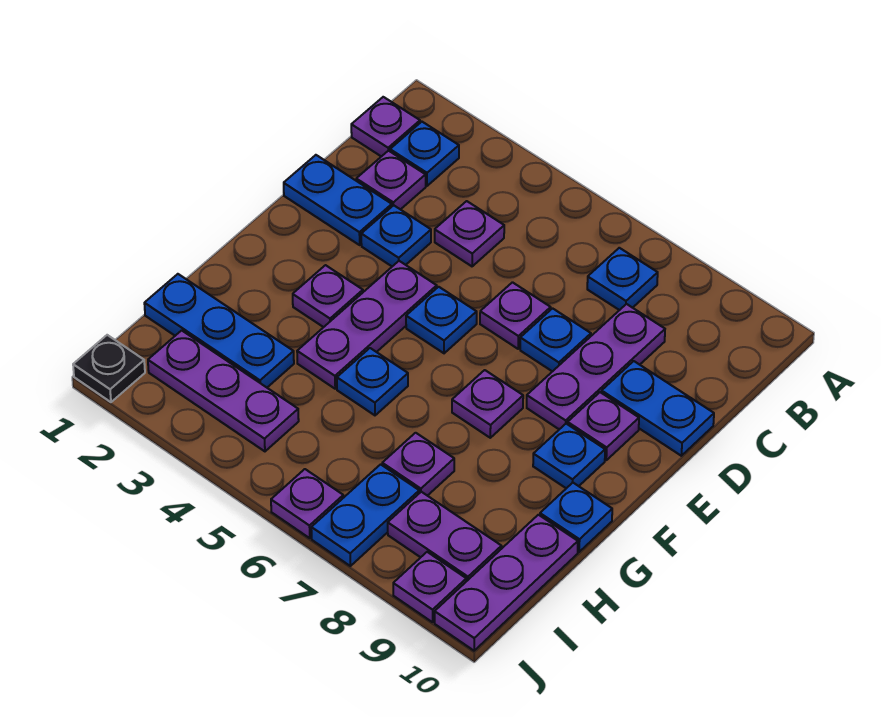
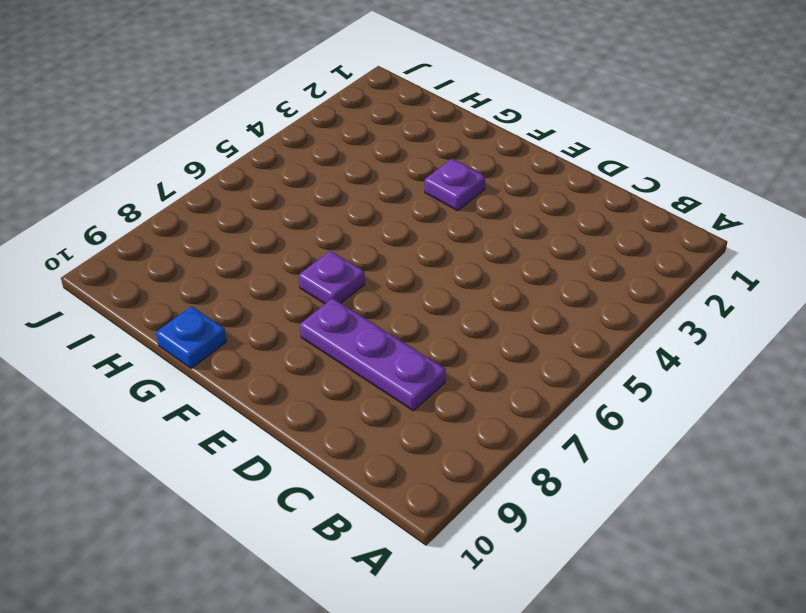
none -> purple 1x1 plate [351,97,420,157]
none -> blue 1x1 plate [390,122,459,186]
none -> blue 1x1 plate [587,248,658,310]

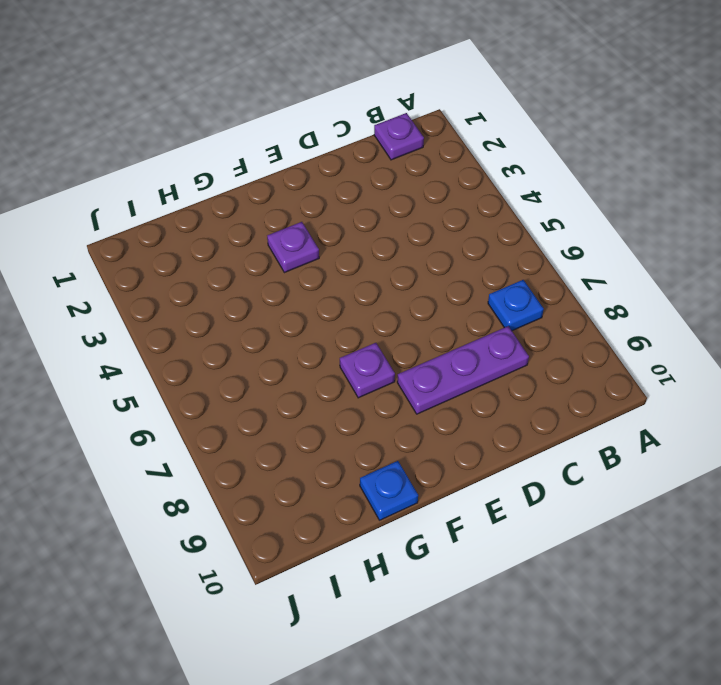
none -> blue 1x1 plate [390,122,459,186]
none -> purple 1x1 plate [356,151,426,210]
none -> purple 1x1 plate [435,201,504,266]

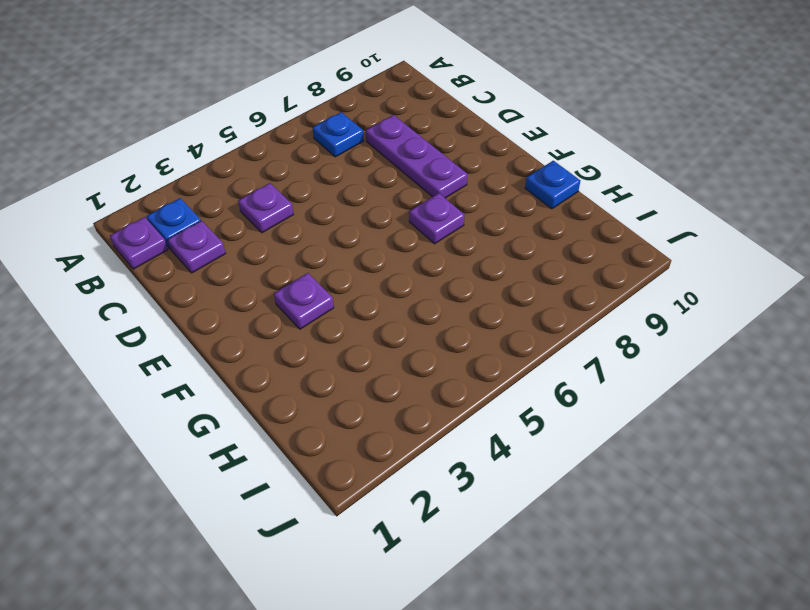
none -> blue 1x2 plate [284,155,392,245]
none -> blue 1x1 plate [361,205,431,266]
none -> purple 1x1 plate [480,282,551,349]

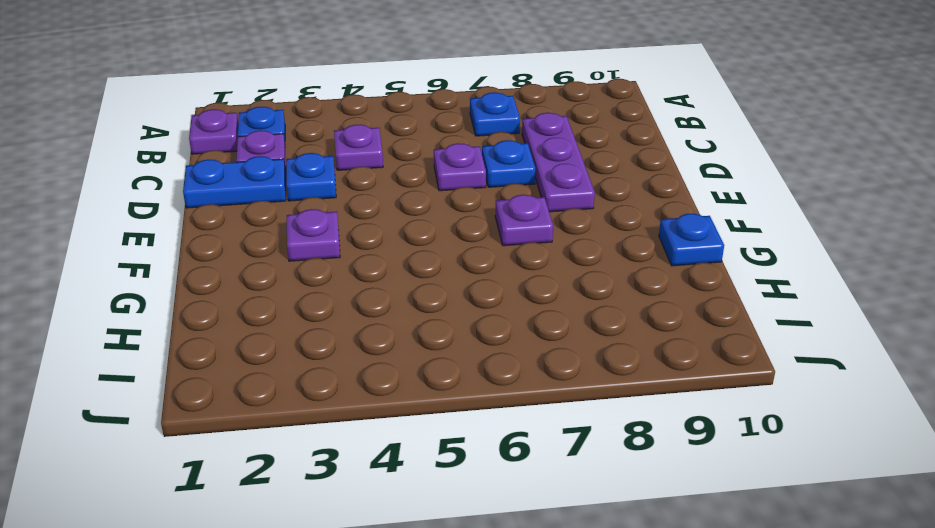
none -> blue 1x2 plate [602,361,714,456]
none -> purple 1x3 plate [297,261,437,389]
none -> blue 1x1 plate [406,287,477,353]

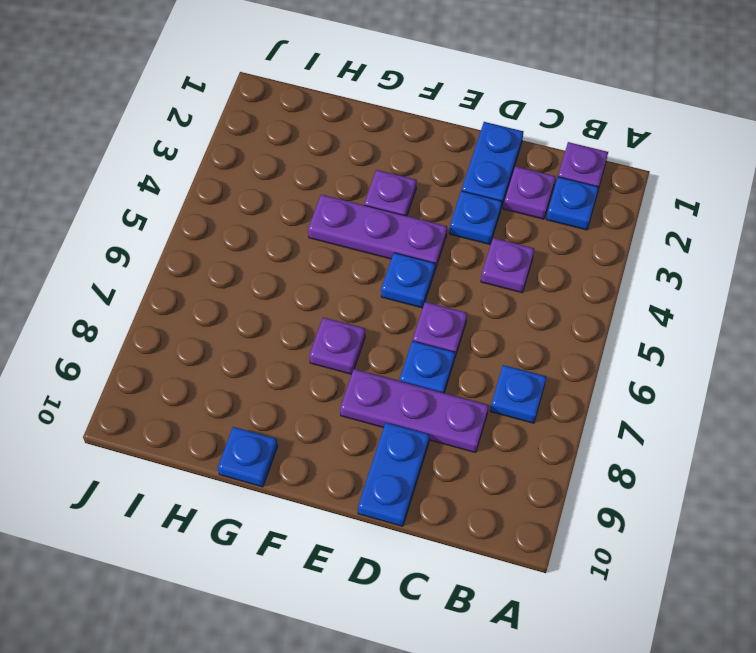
none -> purple 1x1 plate [568,392,639,460]
none -> blue 1x1 plate [533,424,605,488]
none -> blue 1x1 plate [337,348,408,415]

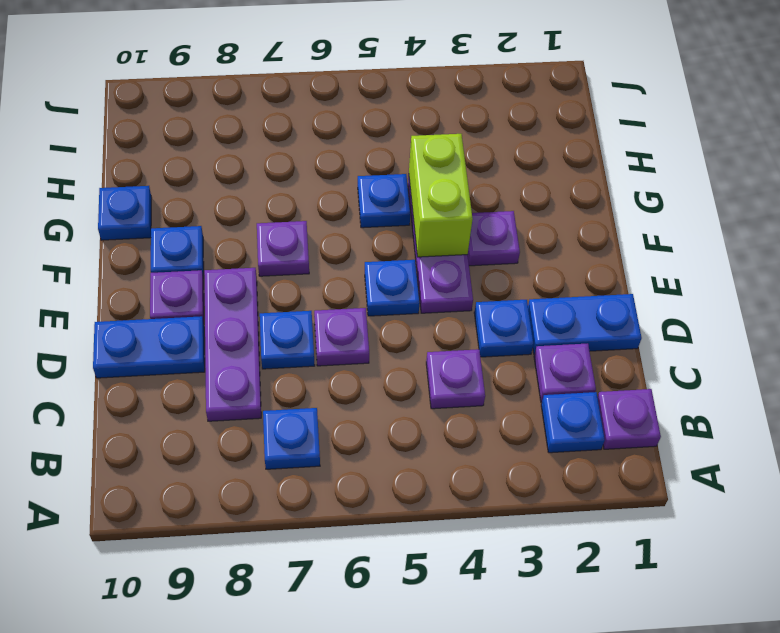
lime 1x2 brick [409,134,473,257] -> none
none -> blue 1x3 plate [144,274,294,387]
none -> purple 1x1 plate [382,433,454,496]
none -> purple 1x3 plate [435,515,578,651]

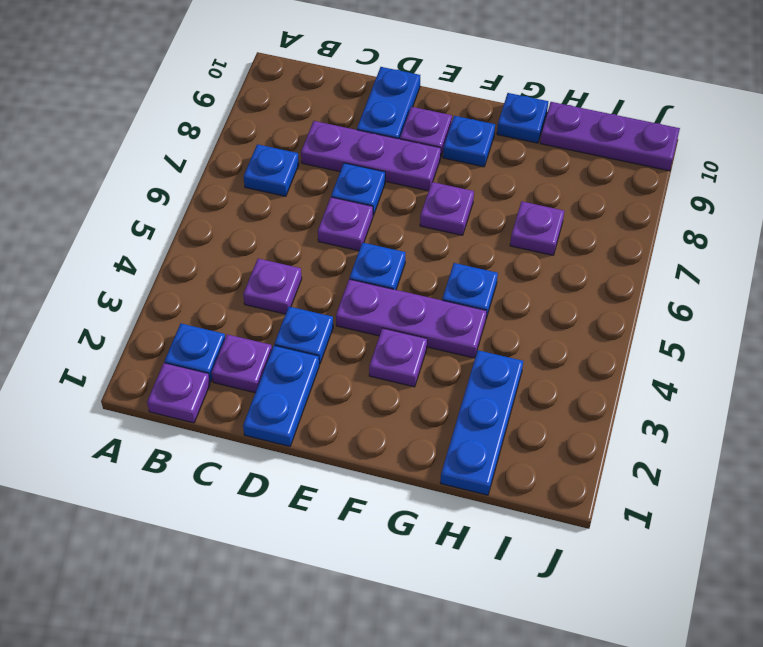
none -> purple 1x3 plate [148,330,299,451]
none -> blue 1x2 plate [311,464,419,566]
none -> purple 1x2 plate [388,492,502,581]

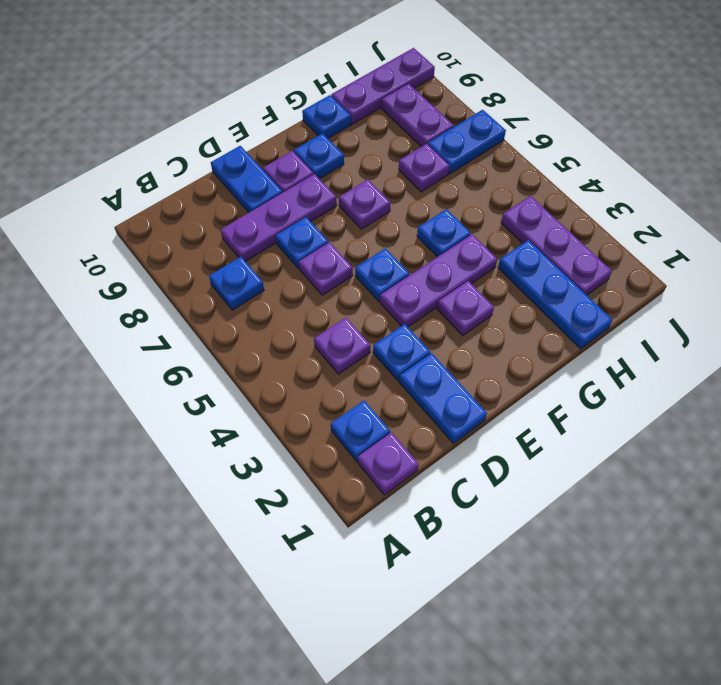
none -> purple 1x1 plate [356,151,426,210]
none -> black 1x1 plate [73,335,145,402]
none -> purple 1x1 plate [271,469,343,538]

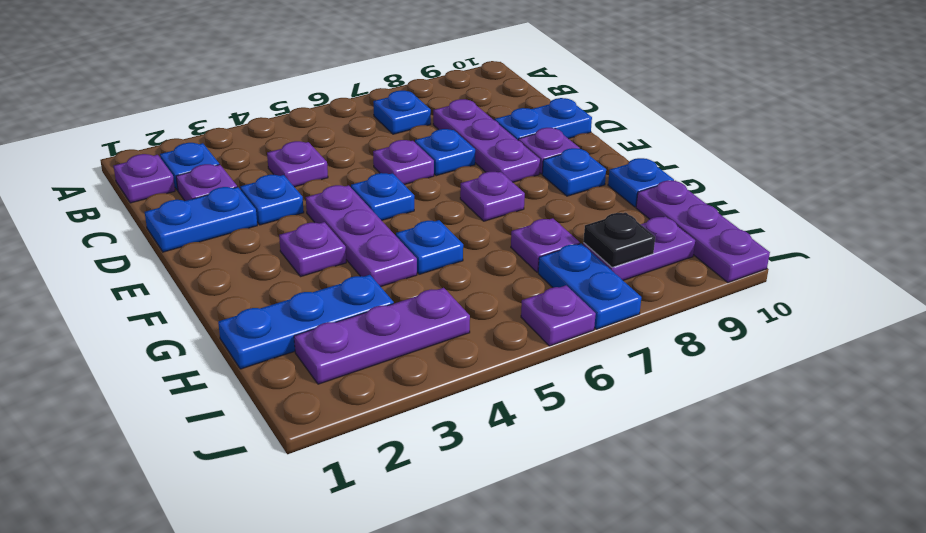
black 1x1 plate [583,213,655,267] -> black 1x1 plate moved to [73,335,145,402]
none -> purple 1x1 plate [393,552,466,622]

